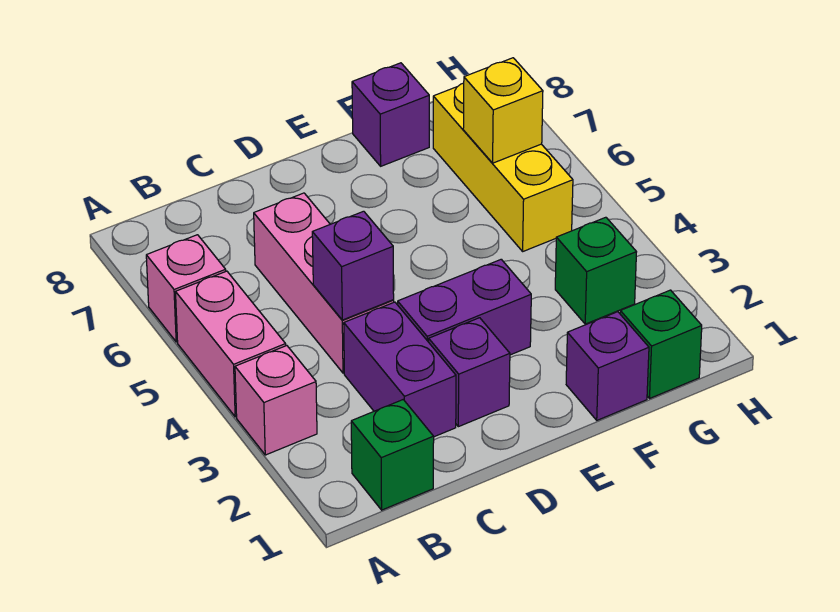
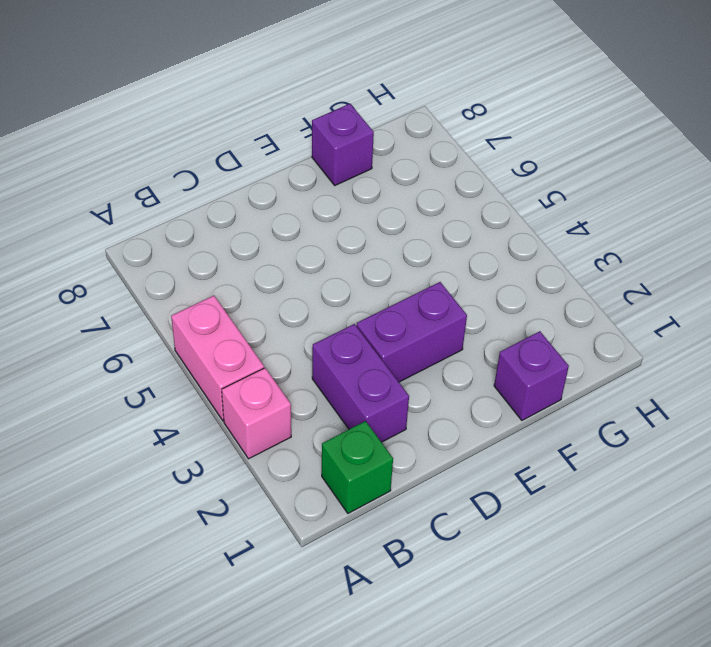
none -> pink 1x1 brick [146,235,226,342]
none -> pink 1x3 brick [254,193,394,373]
none -> purple 1x1 brick [429,318,510,427]

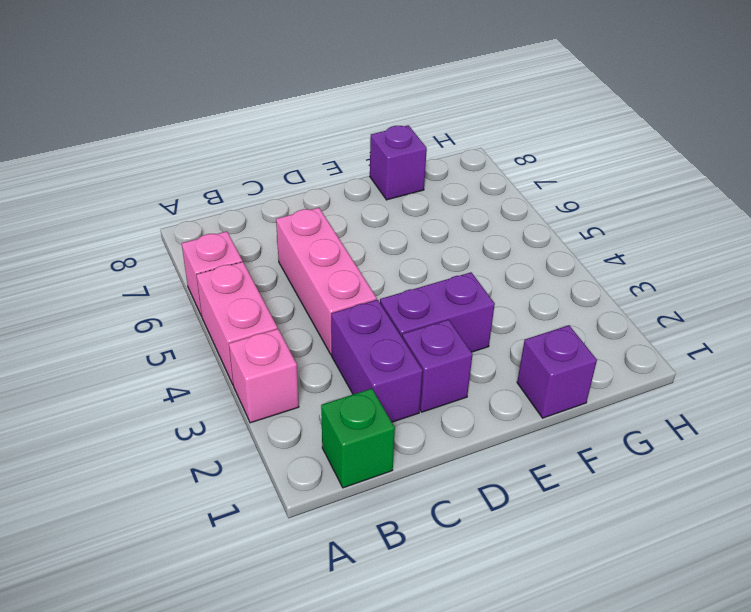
none -> green 1x1 brick [620,290,702,398]
none -> green 1x1 brick [555,217,636,324]
none -> yellow 1x3 brick [433,83,573,251]

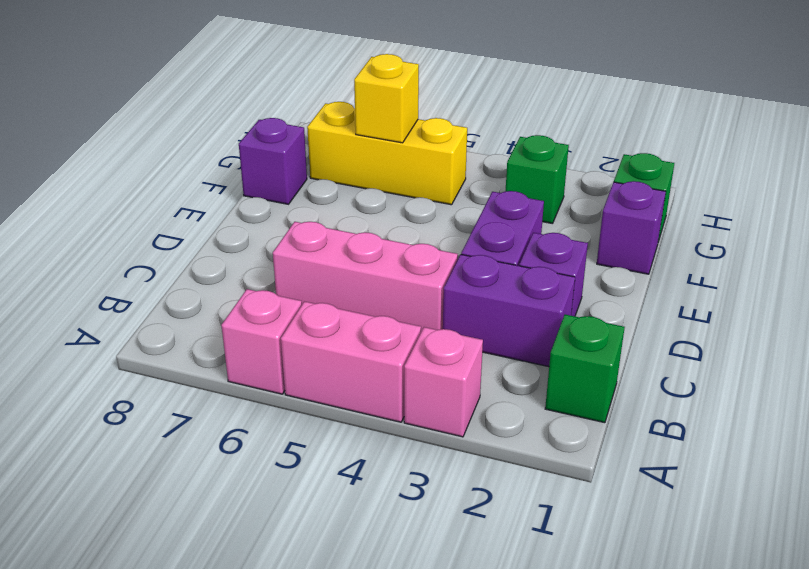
none -> purple 1x1 brick [312,211,394,320]

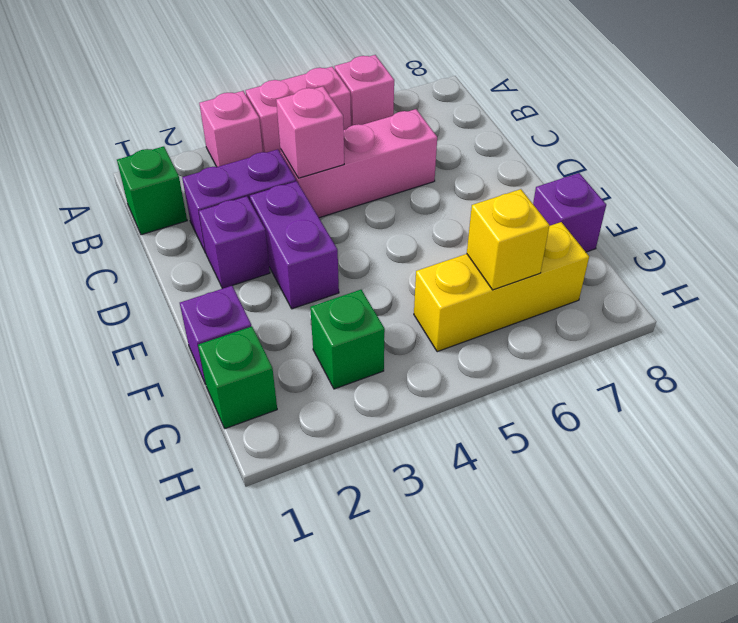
pink 1x1 brick [276,86,344,178] -> purple 1x1 brick [312,211,394,320]

